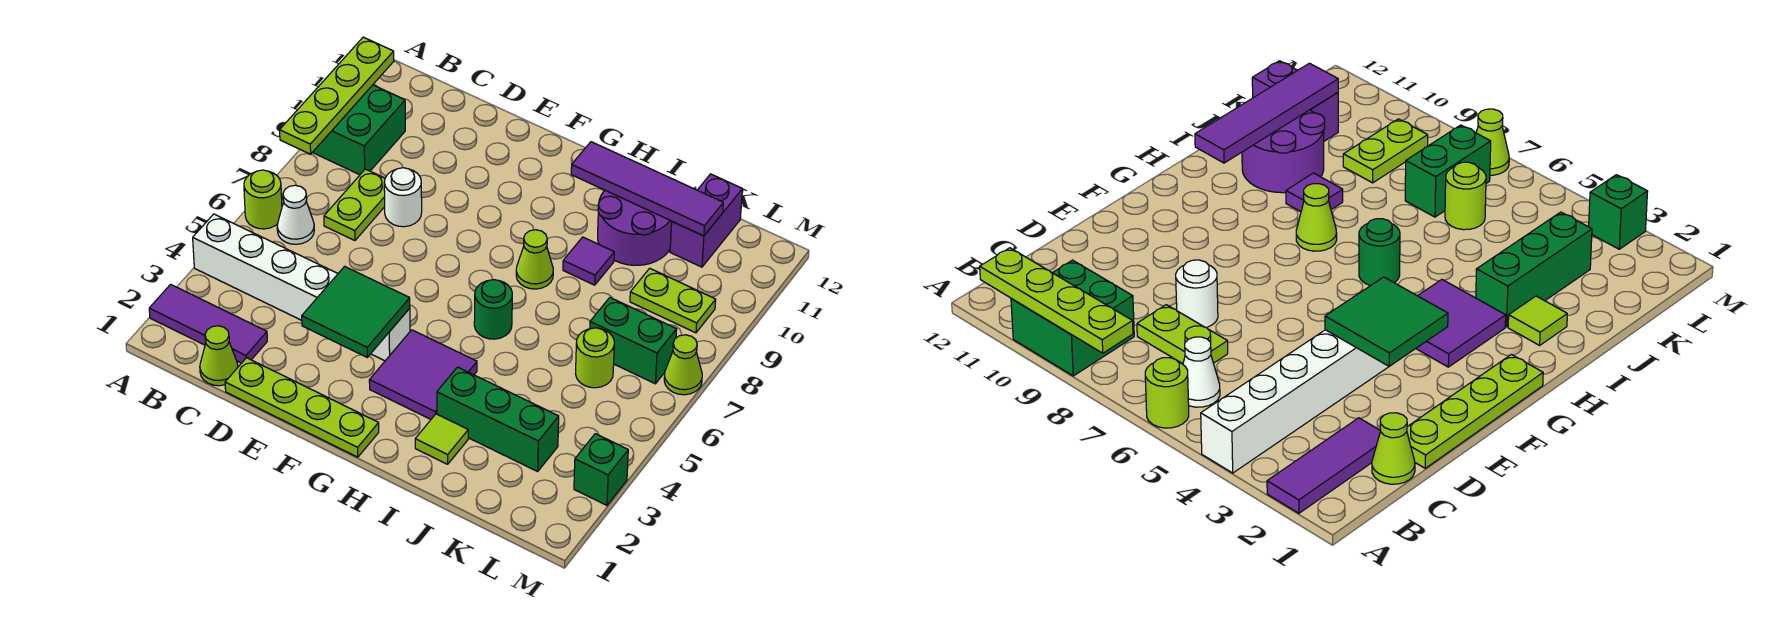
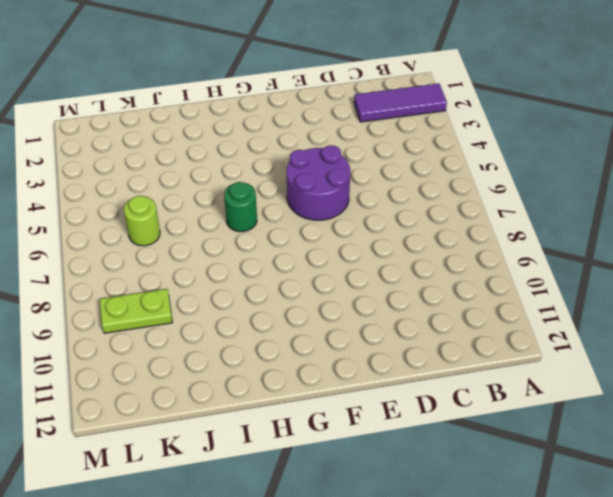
purple 2x2 round brick [287,145,350,220] -> purple 2x2 round brick moved to [598,191,672,265]
none -> white 1x6 brick [193,214,410,361]
none -> lime 1x1 round brick [244,170,282,229]
none -> green 2x2 brick [312,85,405,175]

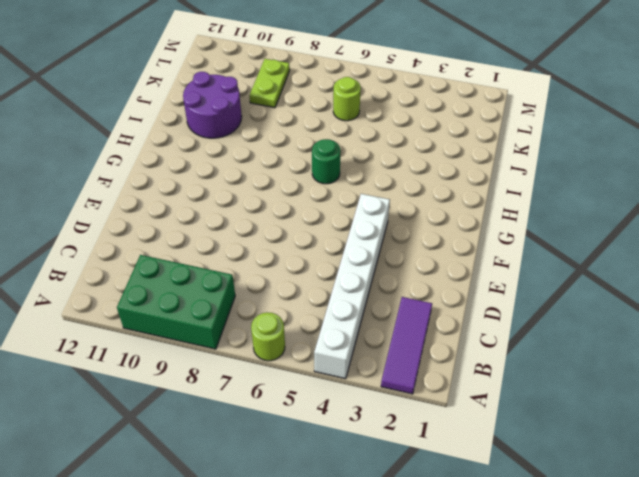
green 2x3 brick [117,255,235,349] -> green 2x2 brick [312,85,405,175]
none -> white 1x1 cone [277,185,314,244]
none -> lime 1x1 cone [200,326,238,386]
none -> lime 1x2 plate [324,169,385,241]

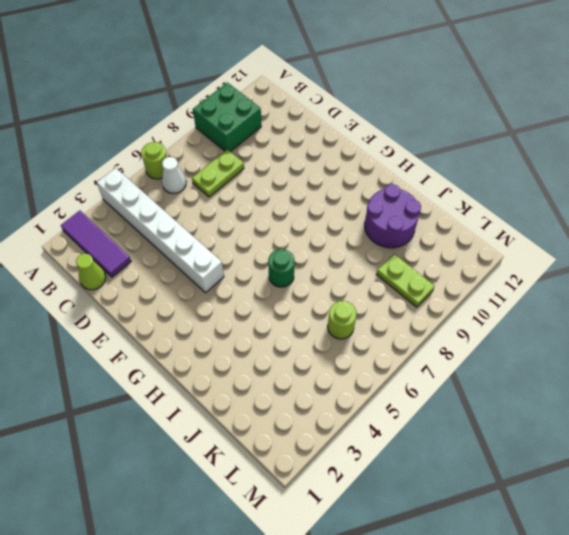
none -> lime 1x4 plate [225,358,379,457]
none -> white 1x1 round brick [384,168,422,227]
none -> purple 2x2 tile [369,330,477,419]

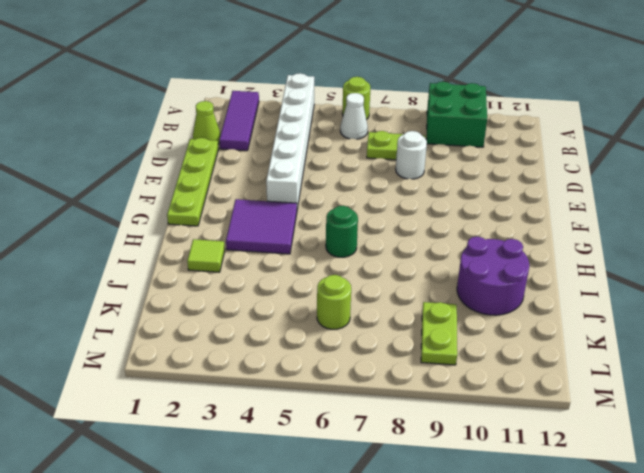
none -> lime 1x1 cone [516,230,553,289]
none -> green 1x3 brick [437,367,559,471]
none -> purple 1x1 tile [563,237,614,285]

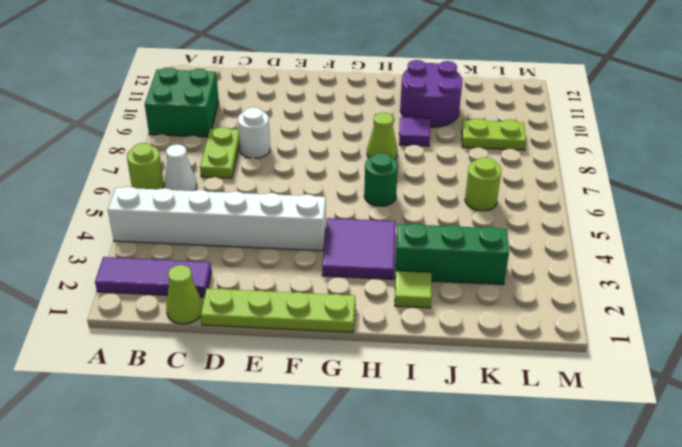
none -> green 1x2 brick [590,298,677,384]
none -> purple 1x2 brick [670,174,742,267]
none -> green 1x1 brick [574,434,628,505]

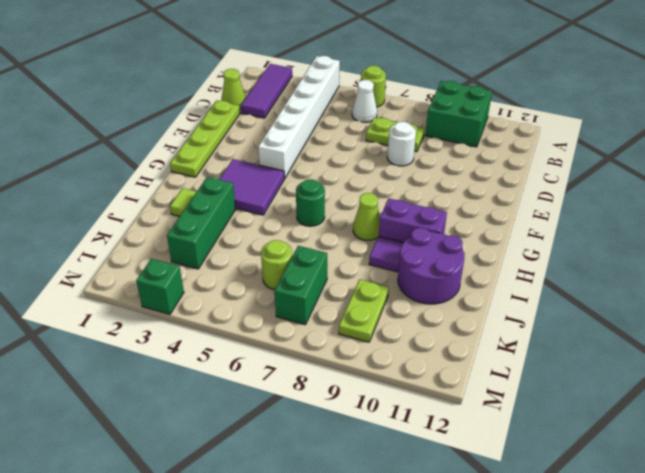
purple 1x2 brick [379,198,447,242] -> purple 1x2 brick moved to [670,174,742,267]
none -> lime 1x1 cone [664,335,702,395]
none -> lime 1x4 plate [280,37,394,154]
none -> green 2x2 tile [302,266,410,357]

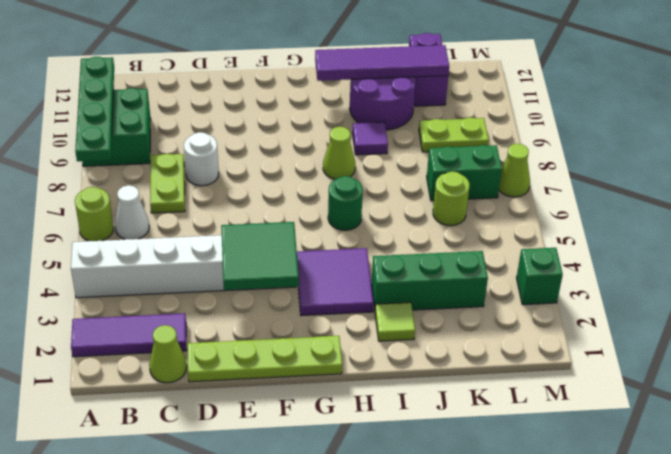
green 1x4 plate [75,57,114,161] -> lime 1x4 plate [280,37,394,154]

